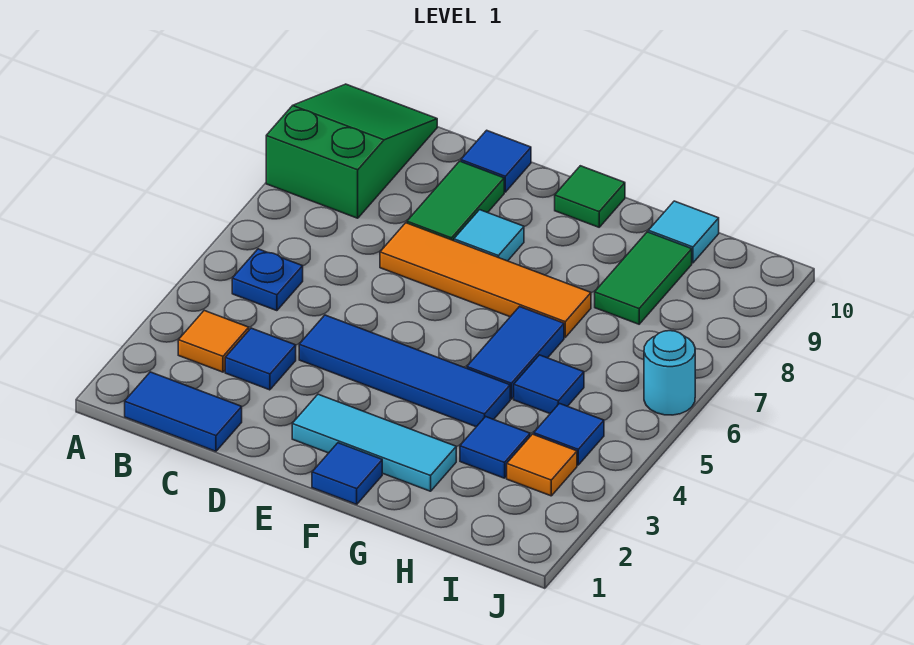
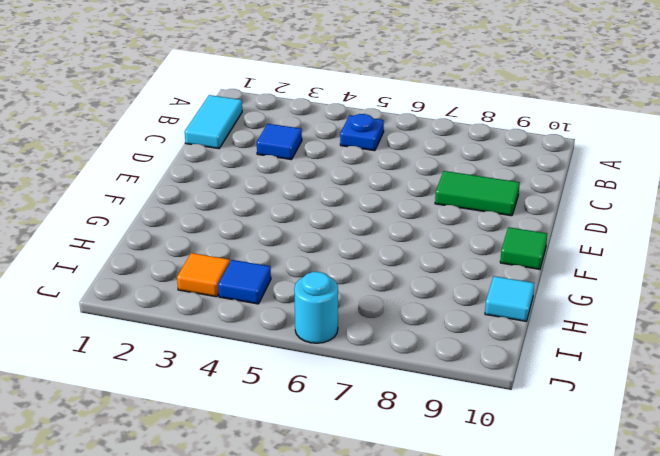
cyan 1x2 tile [185,95,242,149] -> blue 1x2 tile [125,372,242,451]
none -> green 2x3 slope [266,84,437,218]
none -> orange 1x1 tile [178,311,249,372]
none -> blue 1x4 tile [299,315,510,427]

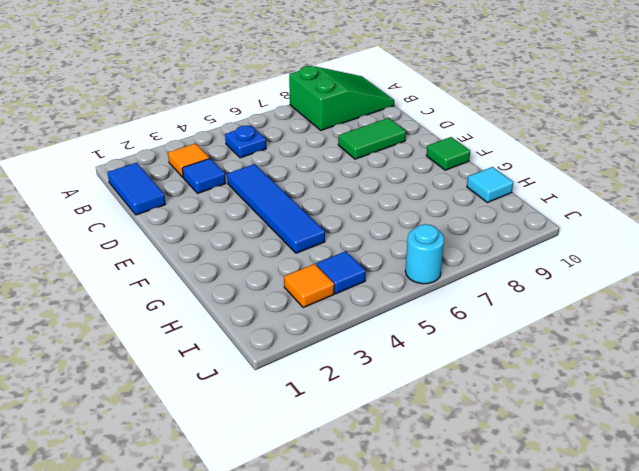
none -> orange 1x4 tile [380,223,591,337]
none -> blue 1x1 tile [461,130,531,192]
none -> cyan 1x3 tile [292,394,456,491]

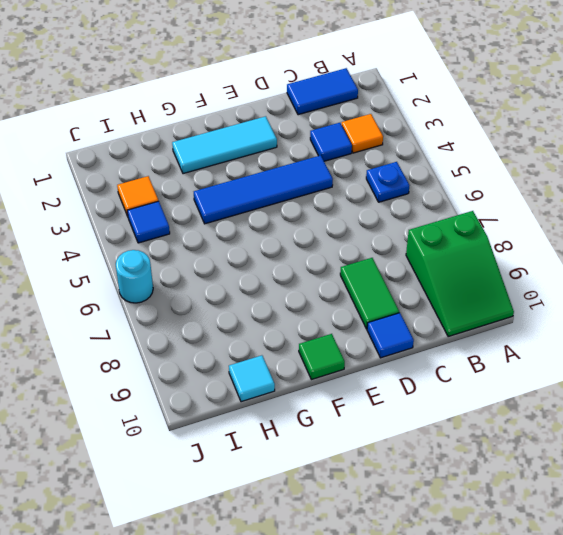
none -> orange 1x4 tile [380,223,591,337]
none -> cyan 1x1 tile [454,210,524,261]
none -> blue 1x1 tile [312,443,382,504]

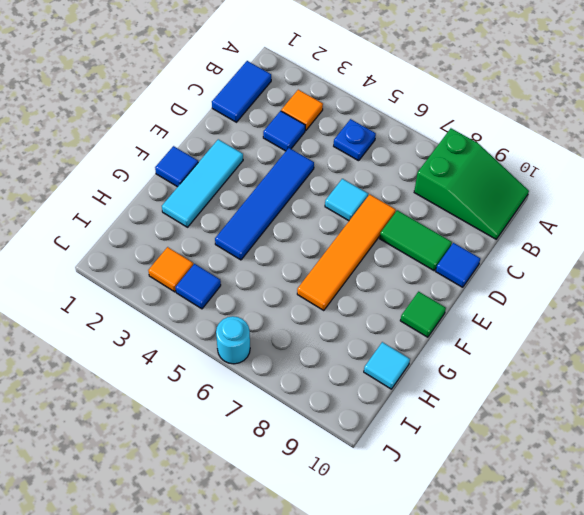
cyan 1x1 tile [325,179,368,221] -> cyan 1x1 tile moved to [454,210,524,261]
none -> blue 1x2 tile [467,307,564,399]
none -> blue 1x1 tile [460,417,530,478]
none -> blue 1x1 tile [514,355,584,414]

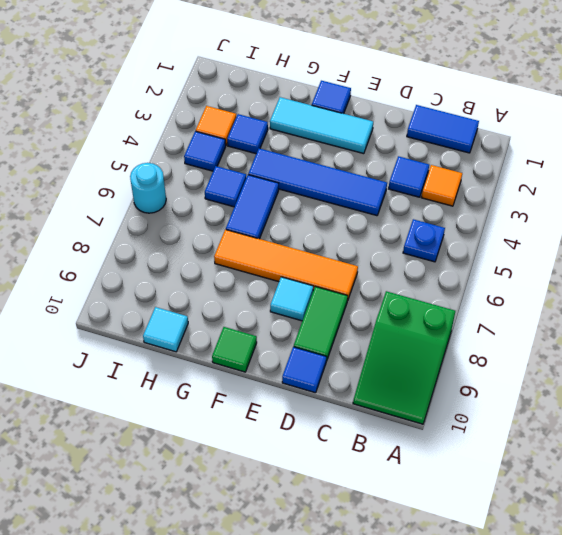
none -> green 1x2 tile [595,232,692,324]

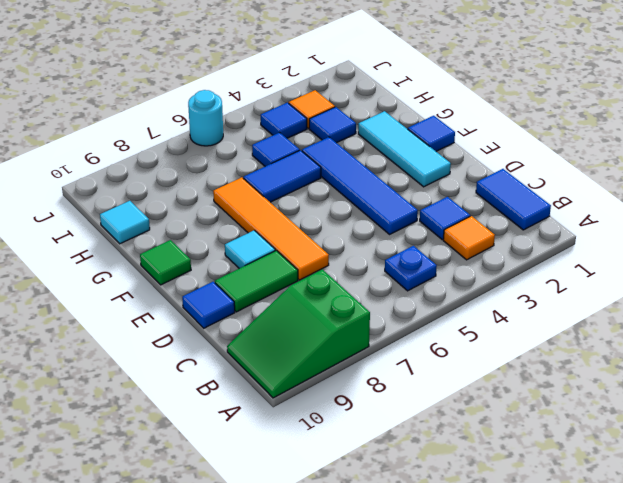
none -> green 1x2 tile [595,232,692,324]

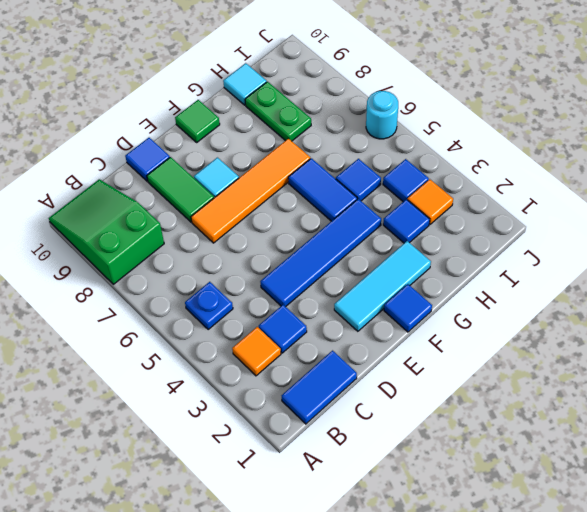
green 1x2 plate [245,82,311,141] -> green 1x2 tile [595,232,692,324]

